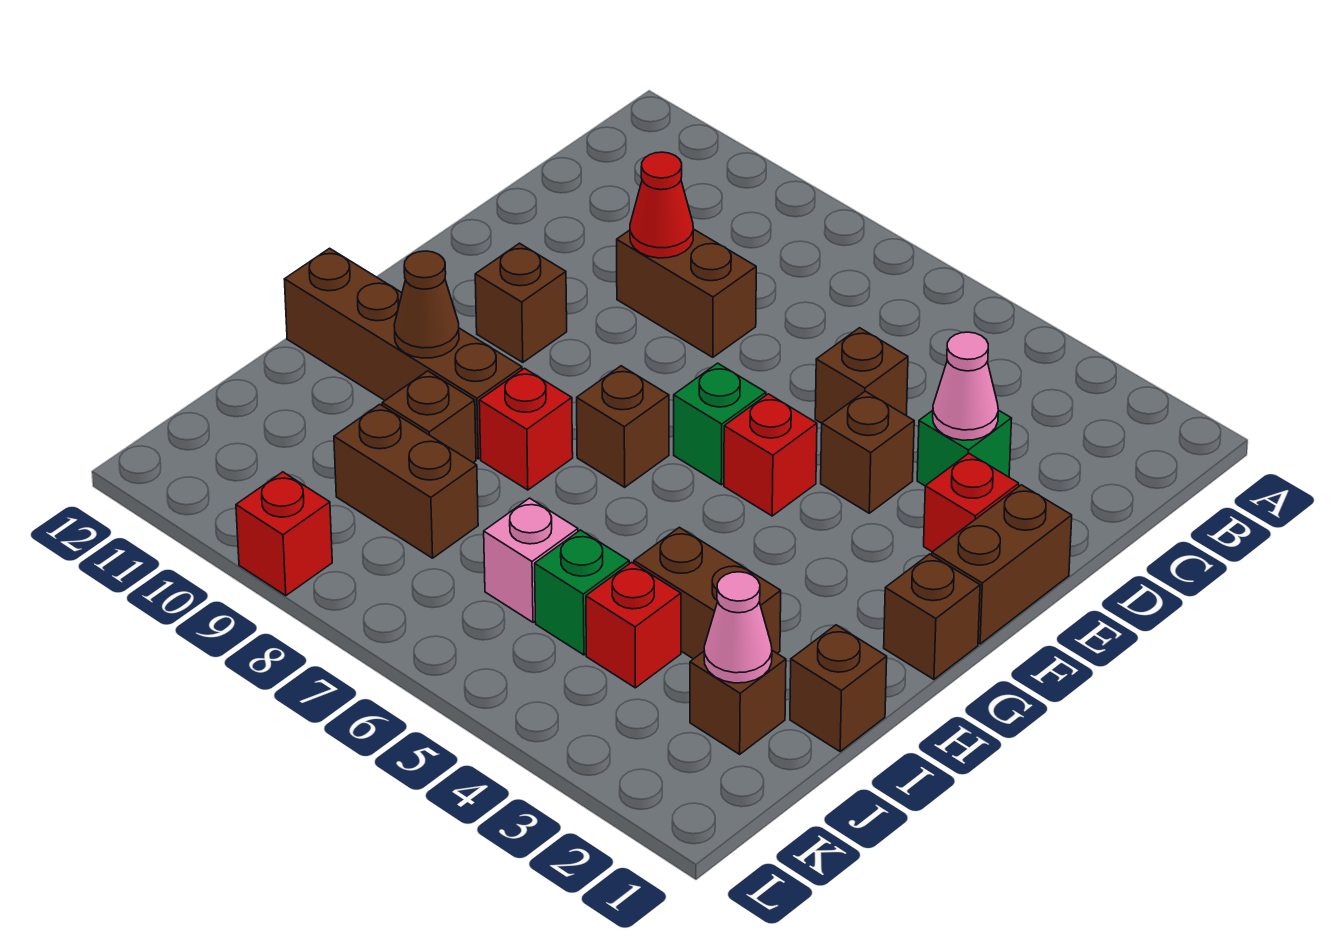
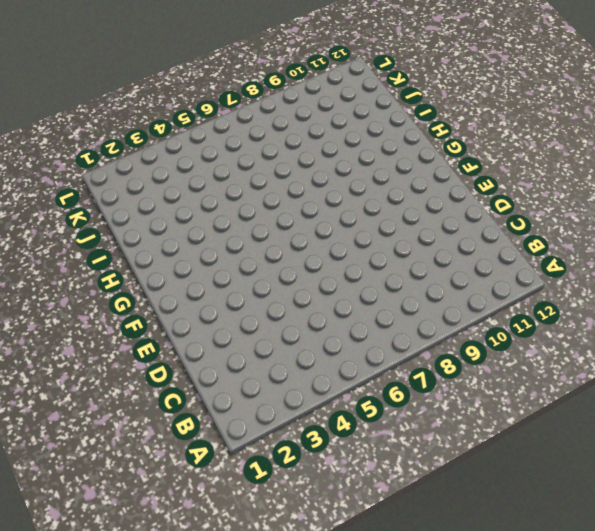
none -> green 1x1 brick [917,410,1012,486]
none -> brown 1x1 brick [815,328,908,423]
none -> brown 1x2 brick [617,229,756,357]

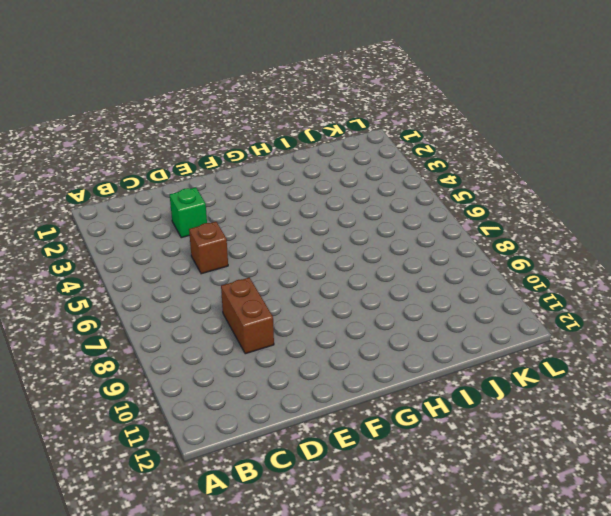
none -> brown 1x2 brick [932,485,1072,644]
none -> red 1x1 brick [924,453,1019,552]
none -> brown 1x1 brick [821,391,914,513]

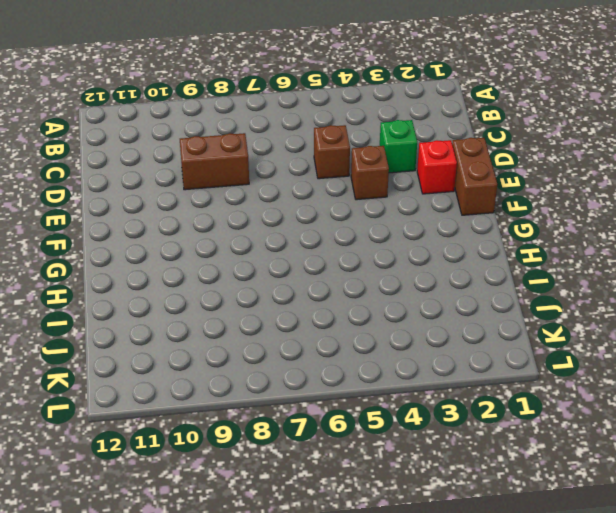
none -> red 1x1 brick [724,394,817,516]
none -> green 1x1 brick [674,363,766,485]
none -> brown 1x1 brick [475,243,567,362]

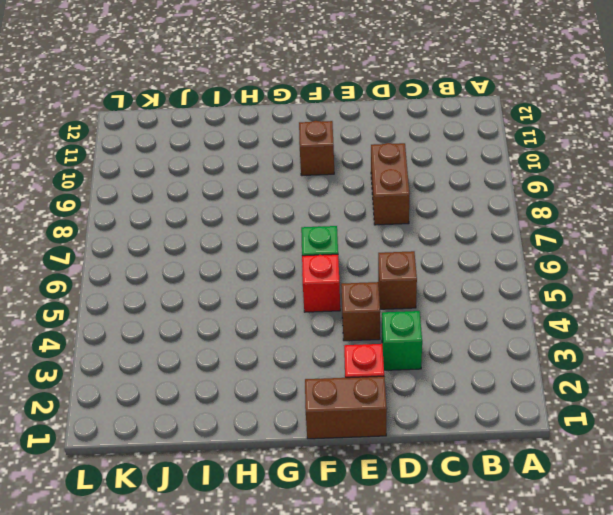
none -> brown 1x1 brick [884,554,980,679]
none -> brown 1x1 brick [577,366,669,487]
none -> red 1x1 brick [479,368,573,490]

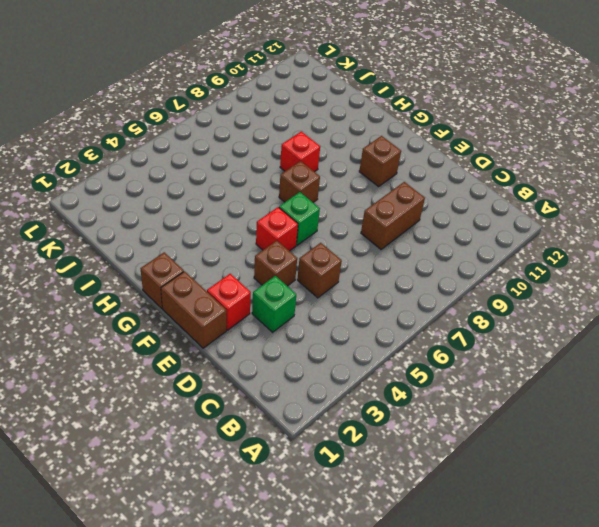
none -> brown 1x4 brick [284,248,522,459]
none -> brown 1x1 brick [790,625,887,751]
none -> brown 1x2 brick [634,527,781,659]

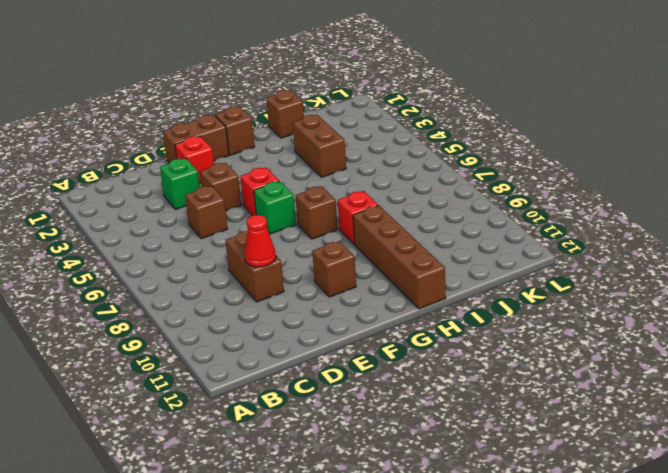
none -> brown 1x1 brick [382,371,476,463]
none -> brown 1x1 brick [690,651,786,754]
none -> red 1x1 brick [586,562,681,688]

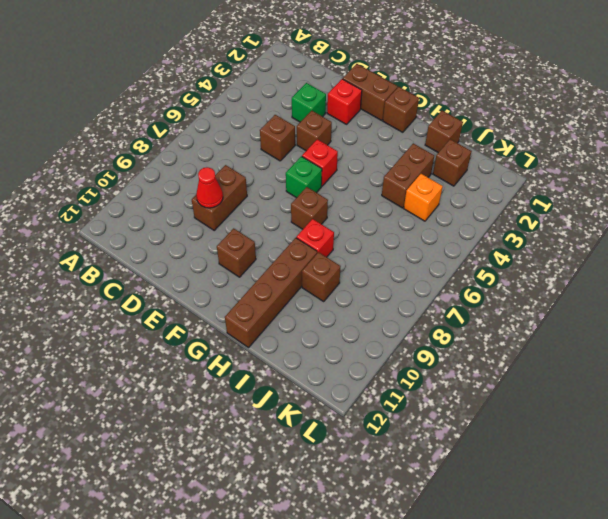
orange 1x1 brick [404,174,443,221] -> red 1x1 brick [586,562,681,688]
none -> green 1x1 brick [535,530,629,655]
none -> pink 1x1 brick [484,498,578,622]
none -> brown 1x2 brick [334,404,478,558]

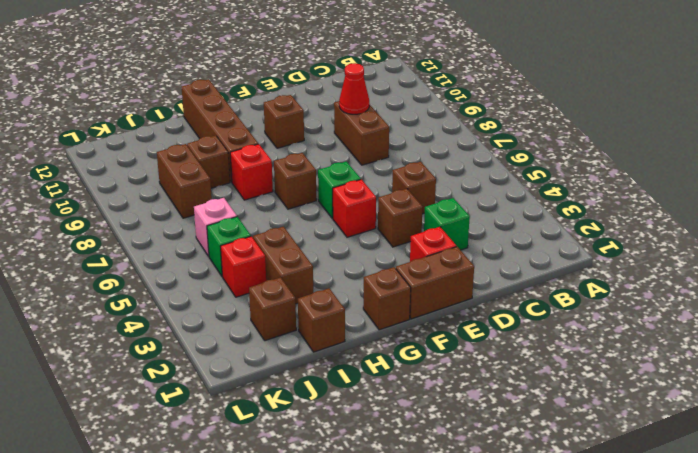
none -> red 1x1 brick [236,472,332,596]
none -> pink 1x1 cone [933,332,998,440]
none -> brown 1x1 cone [394,251,459,358]

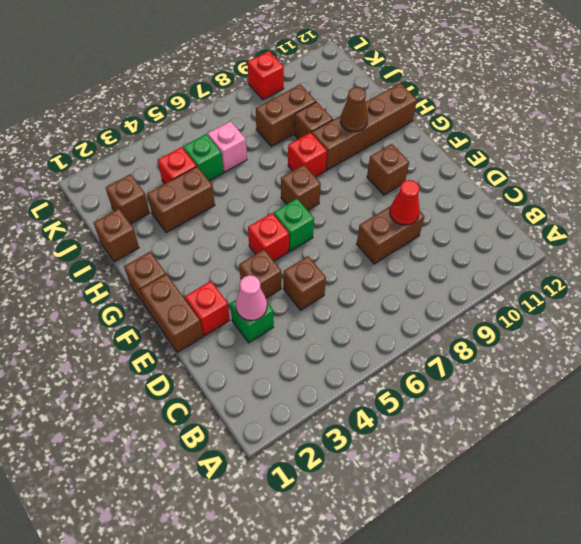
none -> pink 1x1 cone [704,572,772,683]

